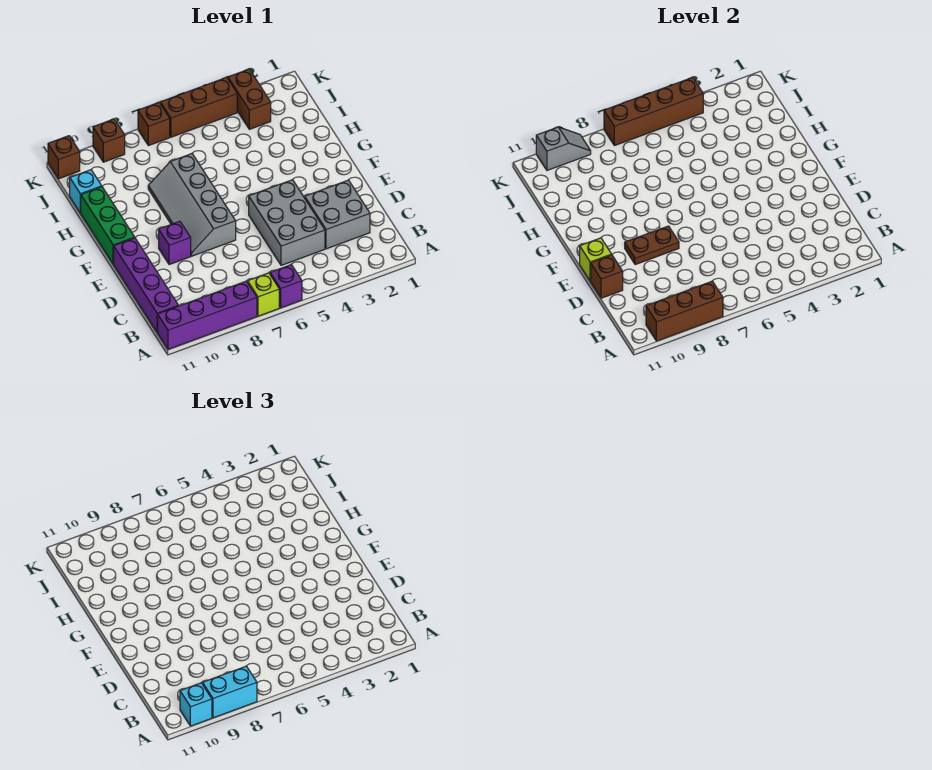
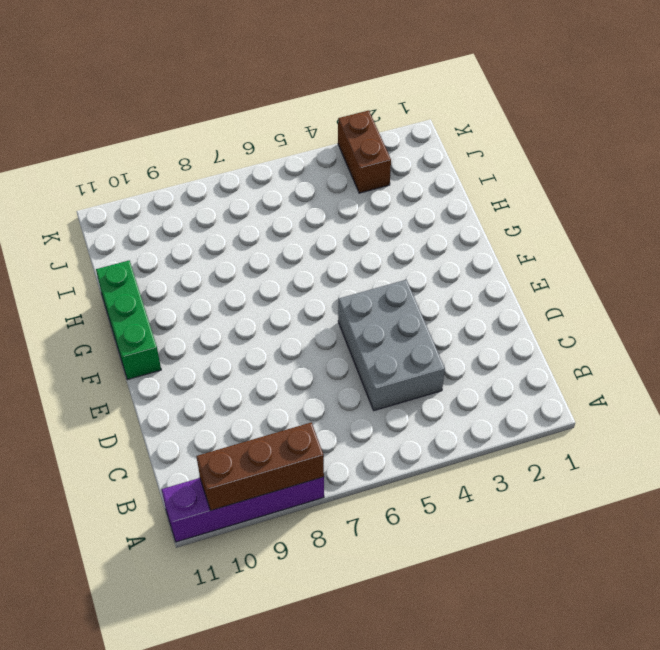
none -> purple 1x1 brick [270,265,302,308]
none -> lime 1x1 brick [248,273,279,316]
none -> purple 1x4 brick [114,238,178,332]

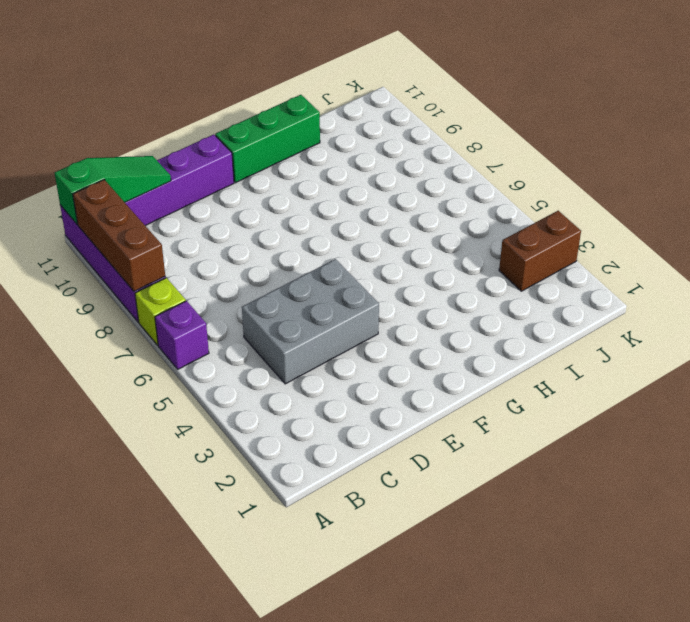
green 1x3 slope [55,156,171,224] -> none
none -> grey 2x2 brick [305,180,370,249]
none -> grey 2x4 slope [148,154,236,256]
none -> purple 1x1 brick [159,221,191,265]

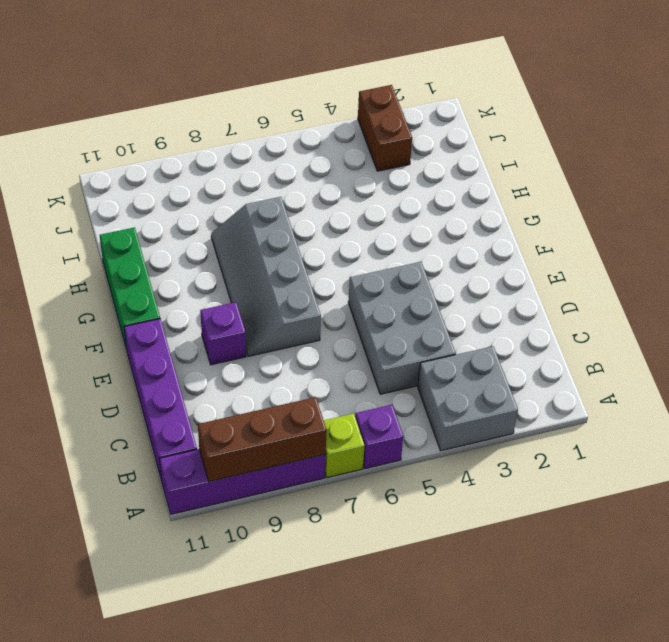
grey 2x2 brick [418,346,518,451] -> grey 2x2 brick moved to [305,180,370,249]
none -> cyan 1x1 brick [70,170,102,213]
none -> brown 1x3 brick [160,77,237,137]
none -> brown 1x1 brick [138,103,170,146]

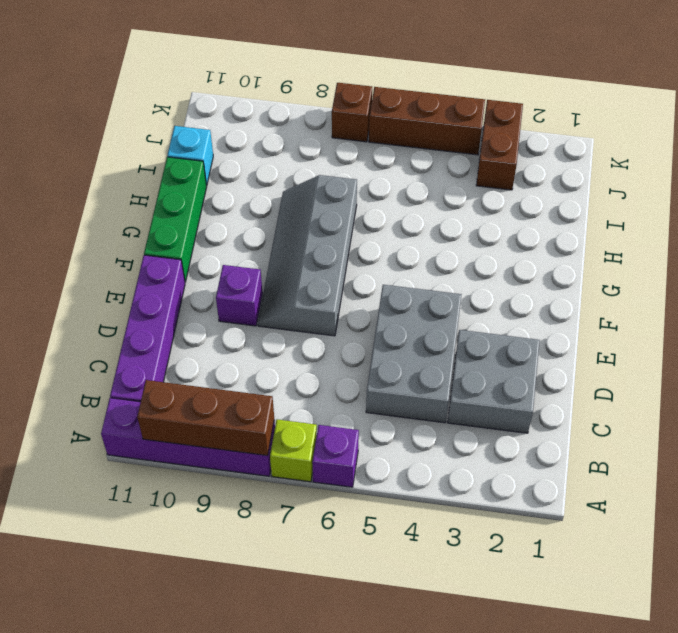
none -> brown 1x1 brick [93,119,125,162]
none -> brown 1x1 brick [48,136,80,179]
none -> brown 1x1 brick [591,255,623,298]

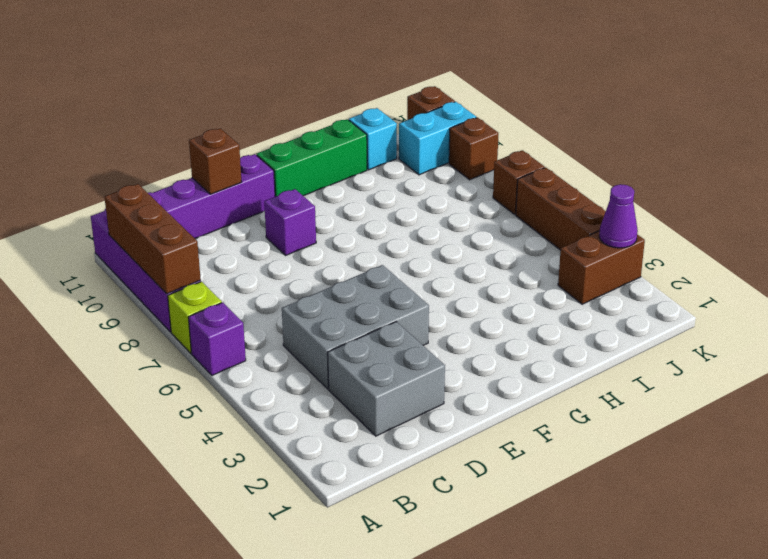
cyan 1x2 brick [399,102,476,175] -> cyan 1x2 brick turned to [203,666,257,718]
purple 1x1 cone [599,184,638,248] -> none
none -> grey 2x4 slope [148,154,236,256]
none -> brown 1x2 plate [625,226,679,265]
none -> lime 1x1 brick [580,238,612,281]

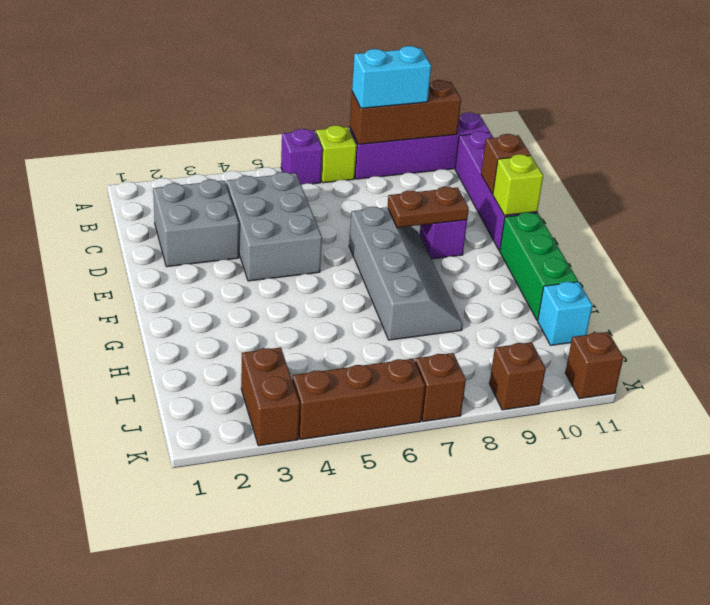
none -> brown 1x4 brick [604,77,703,146]
none -> grey 1x2 slope [536,127,591,170]
none -> cyan 1x1 brick [180,683,212,726]

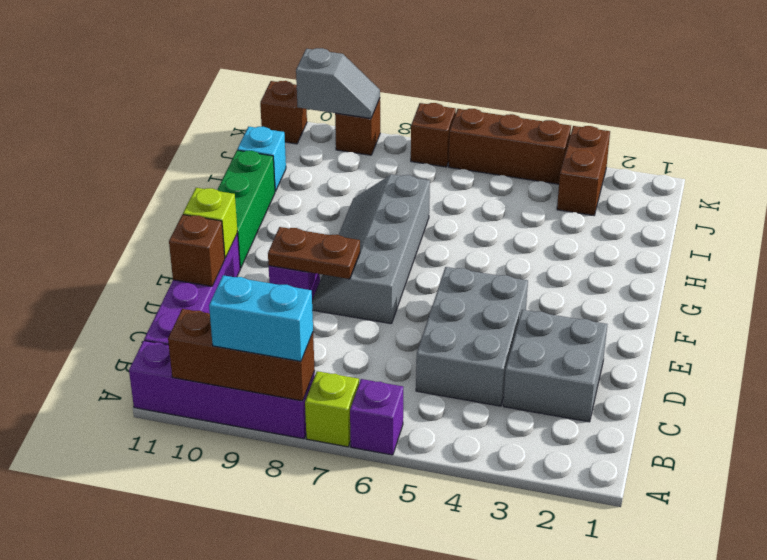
none -> brown 1x4 brick [604,77,703,146]
none -> cyan 1x1 brick [180,683,212,726]

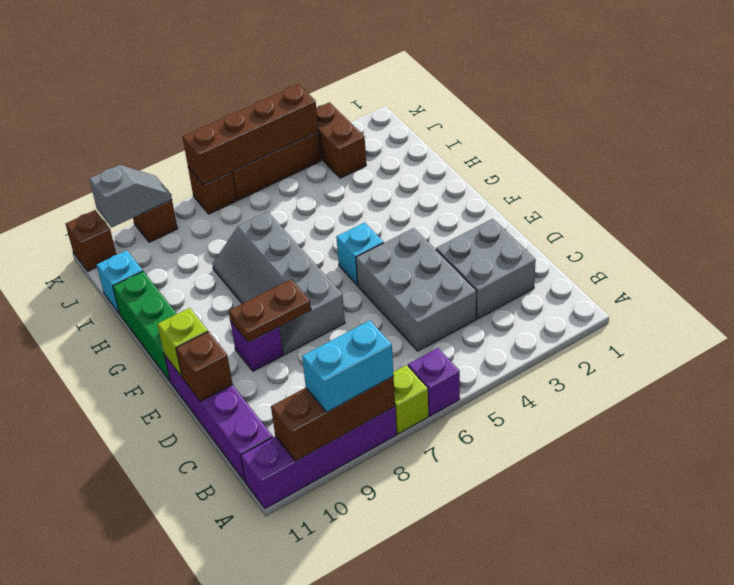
cyan 1x1 brick [336,222,384,285] -> cyan 1x1 brick moved to [180,683,212,726]

